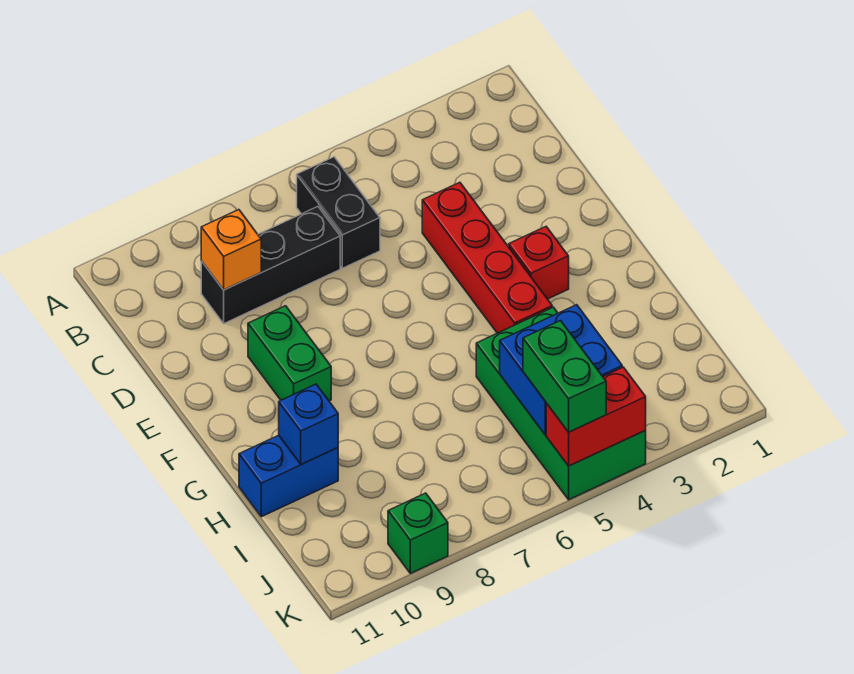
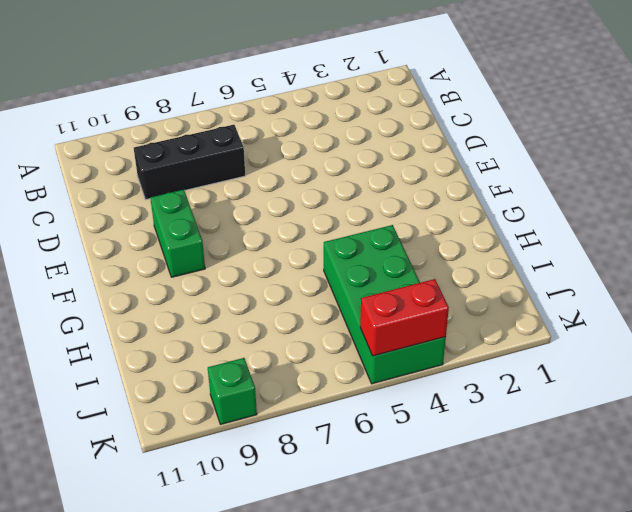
none -> black 1x2 brick [297,157,380,268]
none -> red 1x4 brick [422,182,552,333]
none -> red 1x1 brick [509,227,569,299]

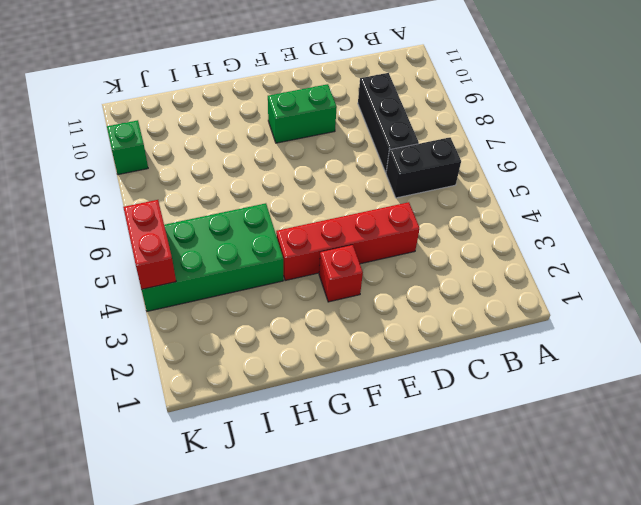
none -> blue 1x2 brick [239,435,338,517]
none -> orange 1x1 brick [201,210,261,290]
none -> blue 1x1 brick [279,384,338,464]

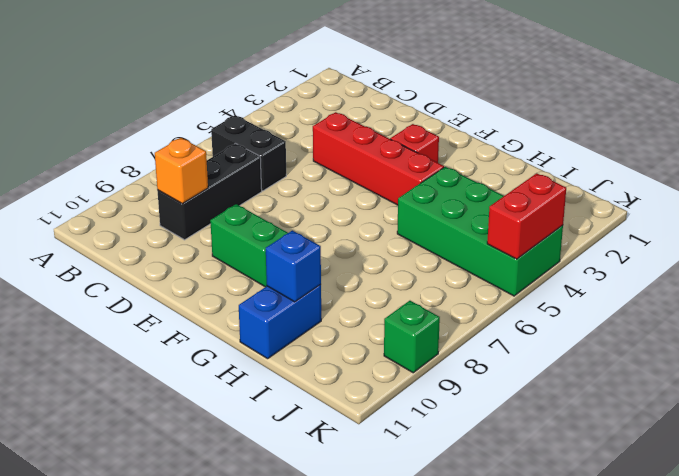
none -> blue 2x2 brick [500,305,622,435]
none -> green 1x2 brick [523,321,606,432]

